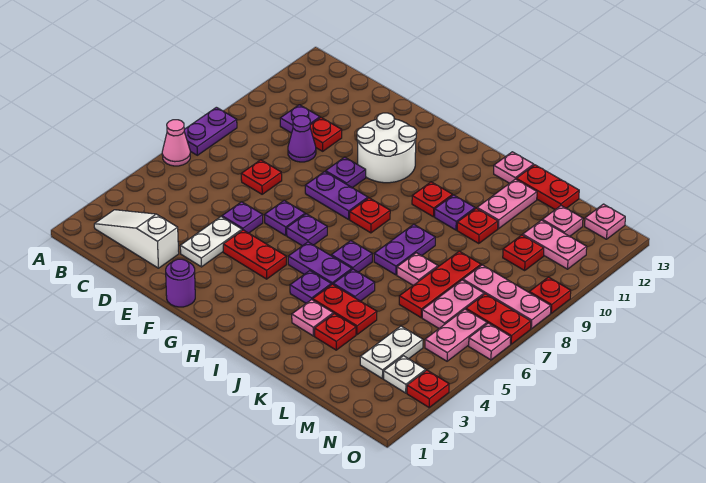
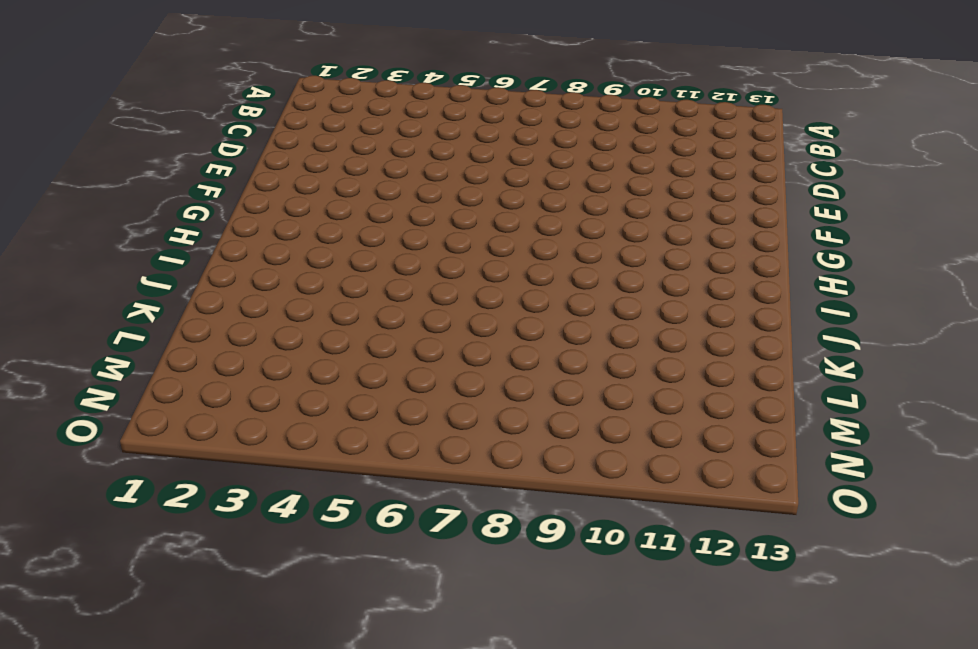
none -> pink 1x1 cone [162,120,190,166]
none -> purple 1x2 plate [184,107,237,155]
none -> white 1x3 slope [94,210,179,268]
none -> purple 1x1 plate [280,105,320,133]

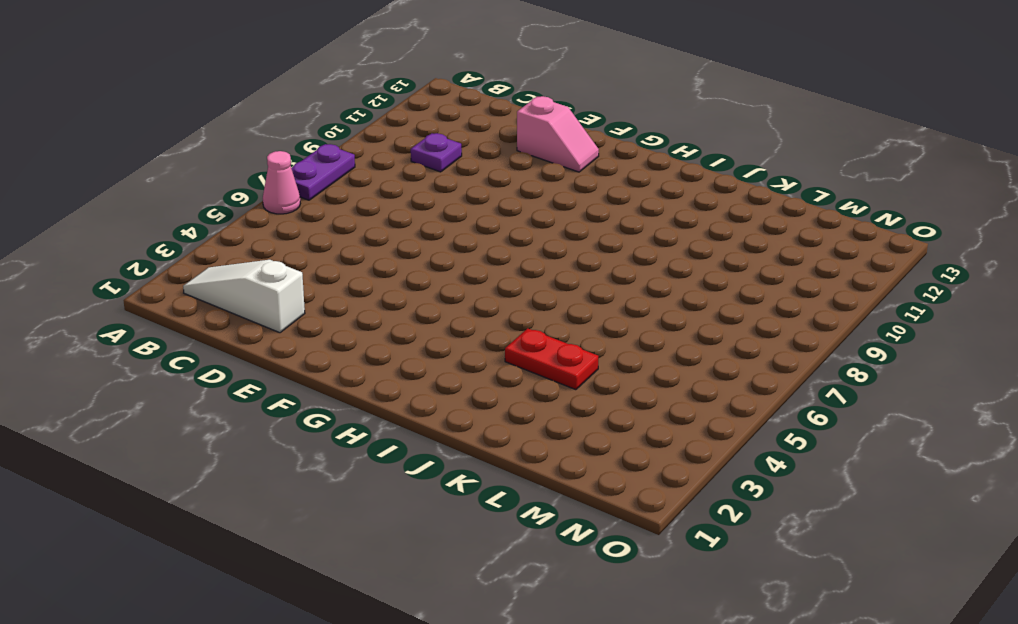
pink 1x2 slope [517,96,599,172] -> none
none -> red 1x1 plate [241,160,282,194]
none -> purple 1x1 cone [288,116,316,162]
none -> red 1x1 plate [310,117,342,151]
none -> white 1x2 plate [180,217,242,267]

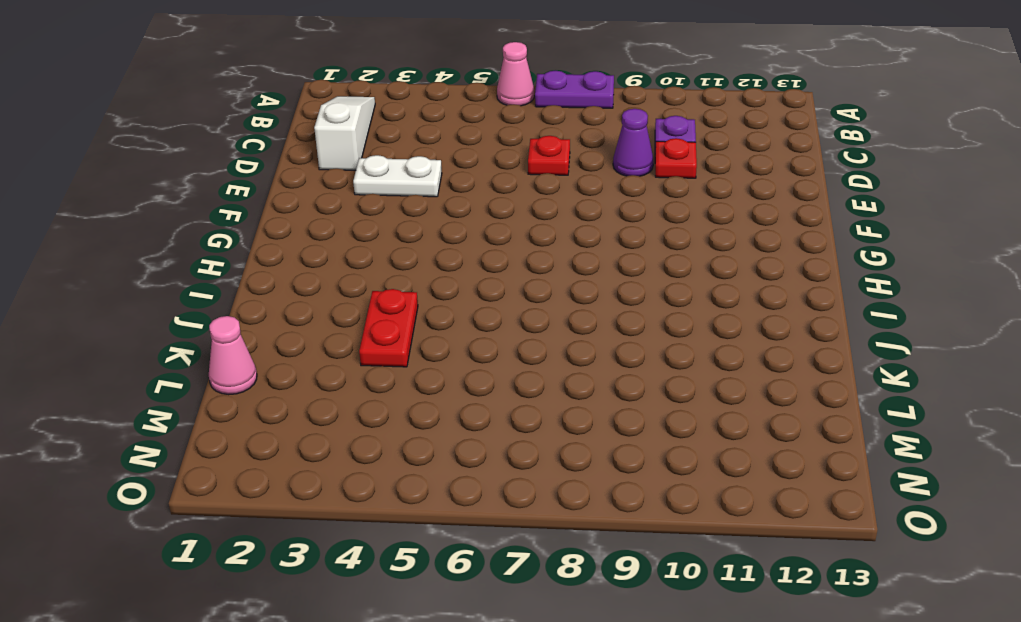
pink 1x1 cone [209,316,257,395] -> none
none -> purple 1x1 plate [222,202,263,233]
none -> purple 1x1 round brick [166,259,195,307]
none -> red 1x2 plate [223,230,286,279]
none -> purple 1x1 plate [265,200,305,235]

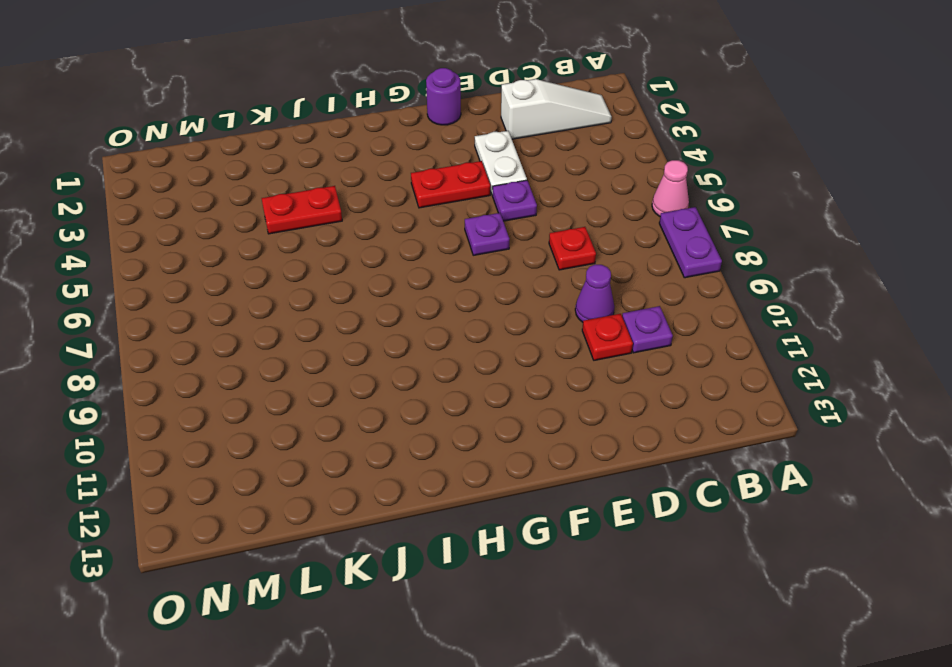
none -> purple 1x2 plate [305,172,368,219]
none -> purple 1x1 plate [326,157,366,188]
none -> white 2x2 round brick [357,113,417,183]
none -> purple 1x1 plate [287,214,327,246]

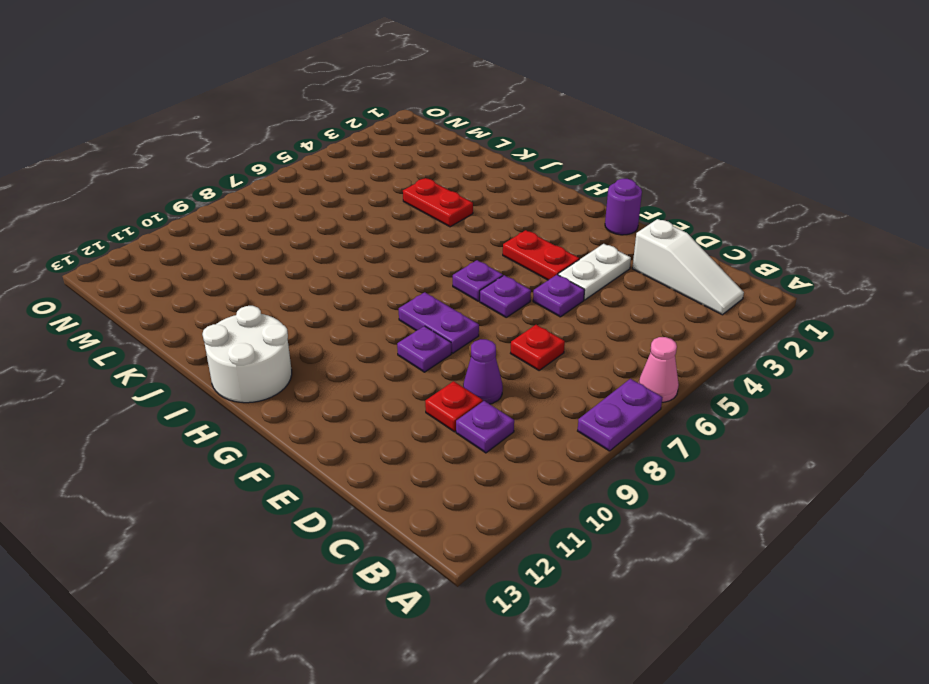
white 2x2 round brick [203,306,292,403] -> white 2x2 round brick moved to [357,113,417,183]
none -> purple 1x2 plate [288,242,352,285]
none -> red 1x1 plate [350,198,390,233]
none -> purple 1x1 plate [290,271,331,303]
none -> purple 1x1 plate [331,241,372,272]

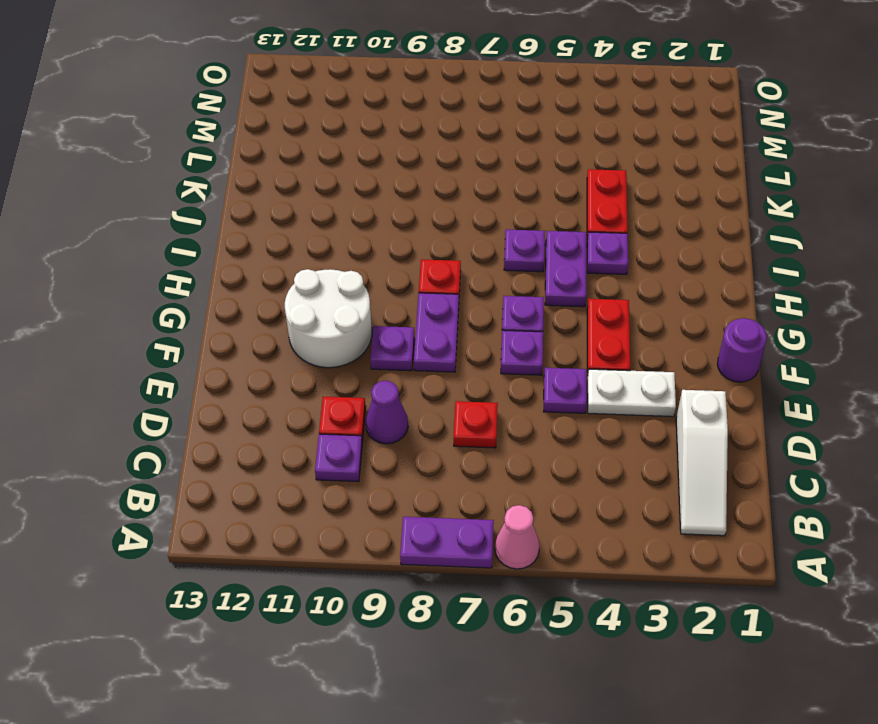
none -> red 1x1 plate [412,182,452,217]
none -> pink 1x1 plate [292,300,333,336]
none -> purple 1x1 plate [333,269,375,301]
none -> purple 1x2 plate [374,224,435,275]

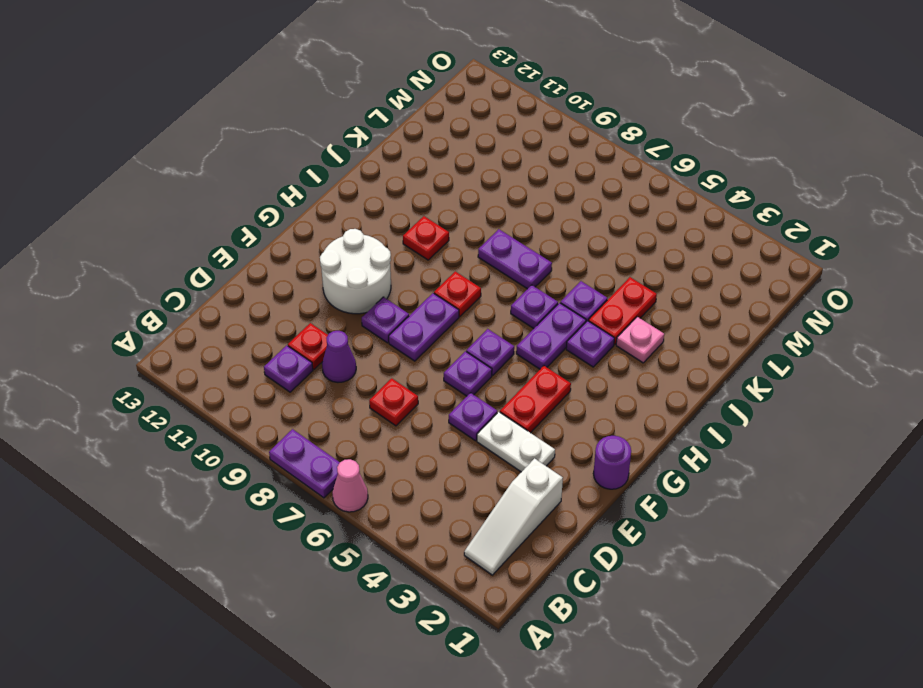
none -> purple 1x1 plate [435,195,475,230]
none -> pink 1x1 plate [494,152,534,183]
none -> red 1x1 plate [315,314,356,350]
none -> pink 1x1 plate [397,253,438,285]

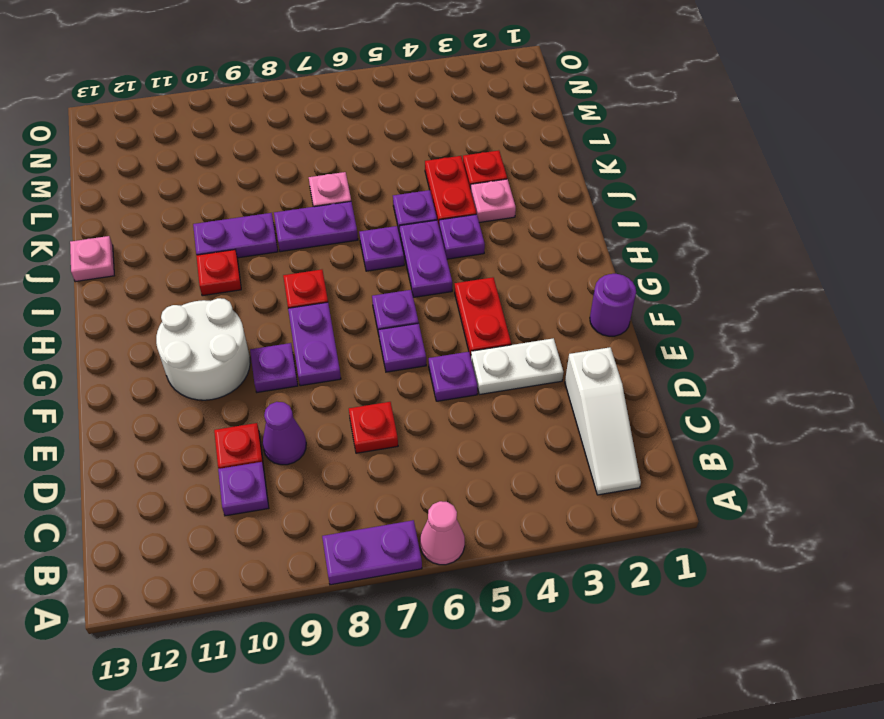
purple 1x2 plate [193,213,278,258] -> purple 1x1 plate [435,195,475,230]
none -> red 1x1 plate [457,208,498,243]
none -> pink 1x2 plate [477,179,537,229]
none -> red 1x2 plate [516,165,579,210]
none -> red 1x3 plate [399,251,481,318]

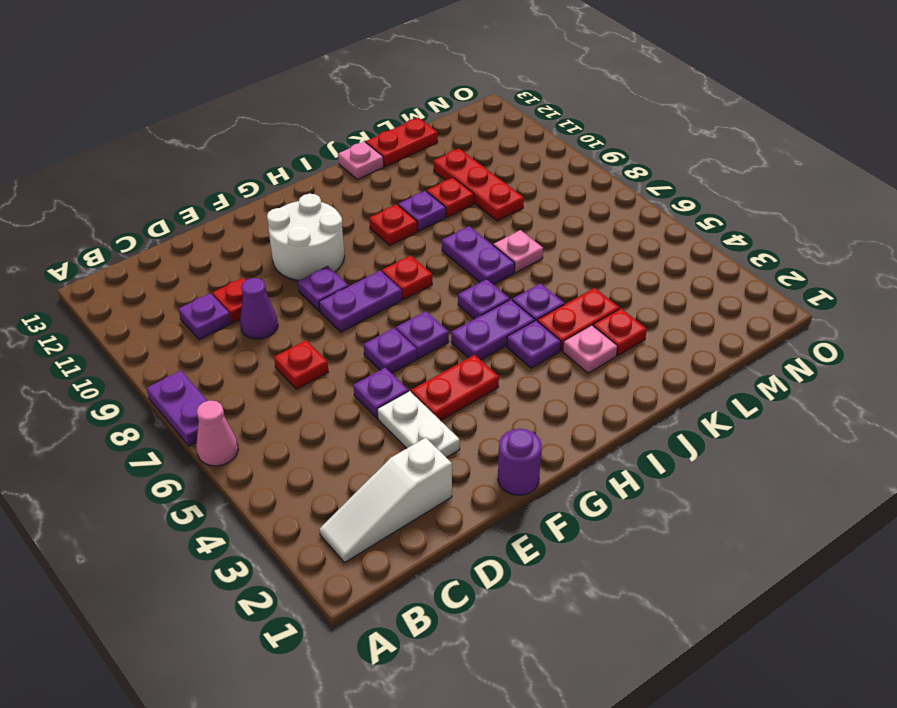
red 1x3 plate [433,149,524,221] -> red 1x3 plate moved to [399,251,481,318]
none -> pink 1x2 plate [477,179,537,229]
none -> white 1x2 plate [360,326,423,379]
none -> pink 1x2 plate [422,280,484,328]
none -> pink 1x3 plate [463,265,551,329]

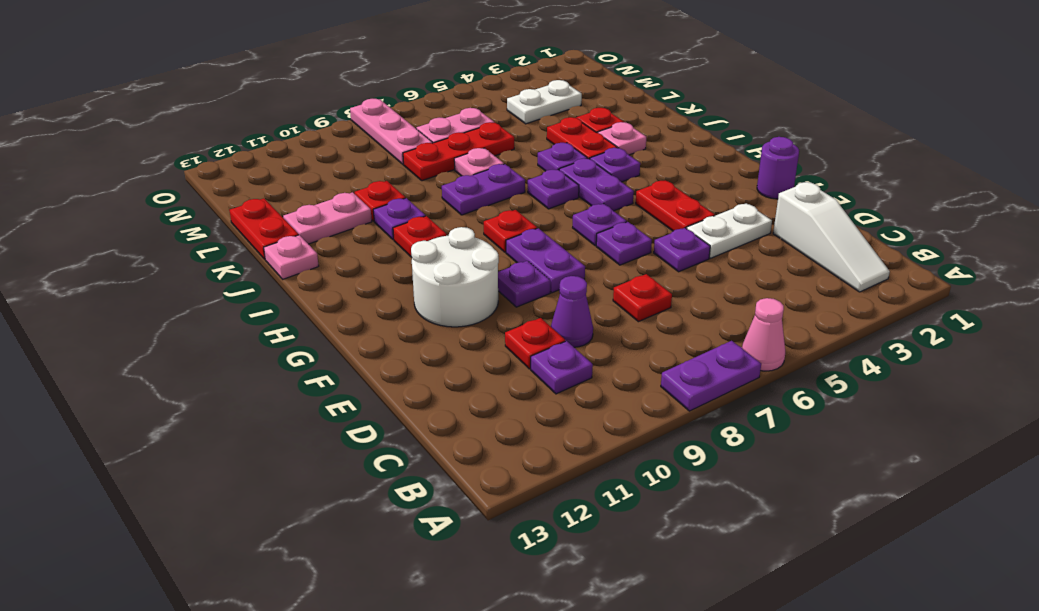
none -> red 1x1 plate [503,235,544,270]
none -> pink 1x2 plate [523,220,587,269]
none -> pink 1x1 plate [542,206,583,237]
none -> white 1x1 plate [384,356,426,393]

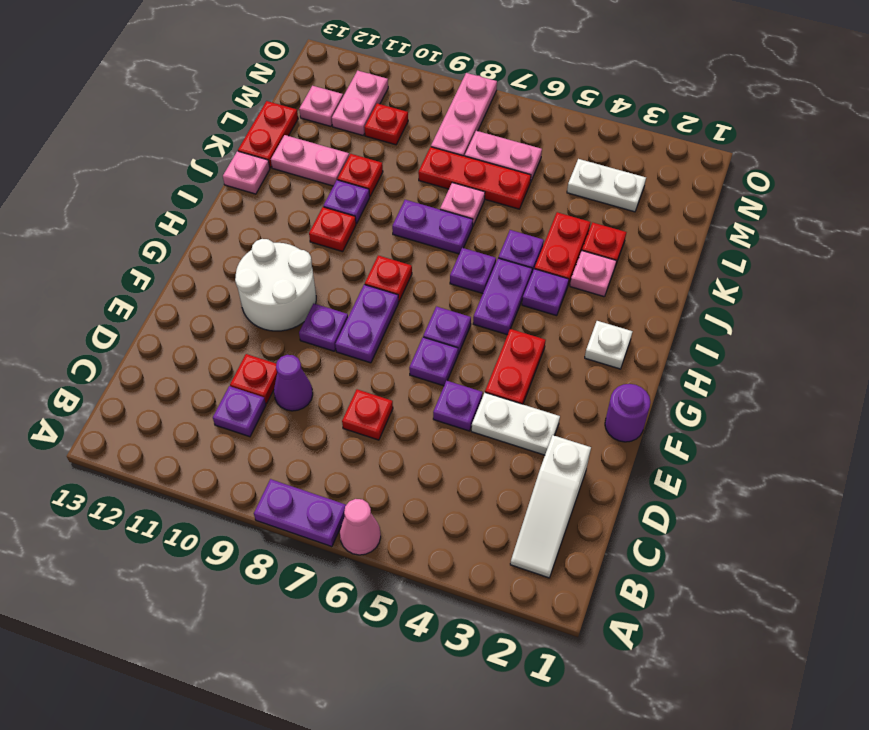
white 1x1 plate [585,321,633,369] -> white 1x1 plate moved to [384,356,426,393]
none -> pink 1x2 plate [425,309,487,361]
none -> red 1x2 plate [466,294,531,344]
none -> pink 1x1 plate [585,204,625,239]
none -> red 1x1 plate [407,370,449,407]

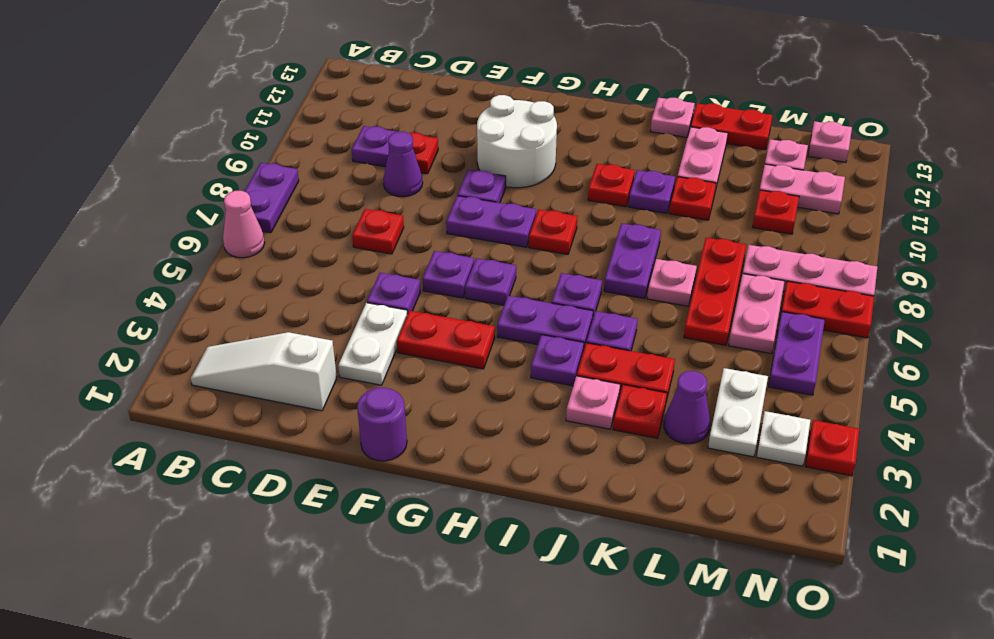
purple 1x1 cone [664,371,710,444] -> none
purple 1x2 plate [768,312,825,395] -> pink 1x2 plate [425,309,487,361]
none -> pink 1x1 plate [469,323,511,360]
none -> red 1x1 plate [529,277,571,313]

